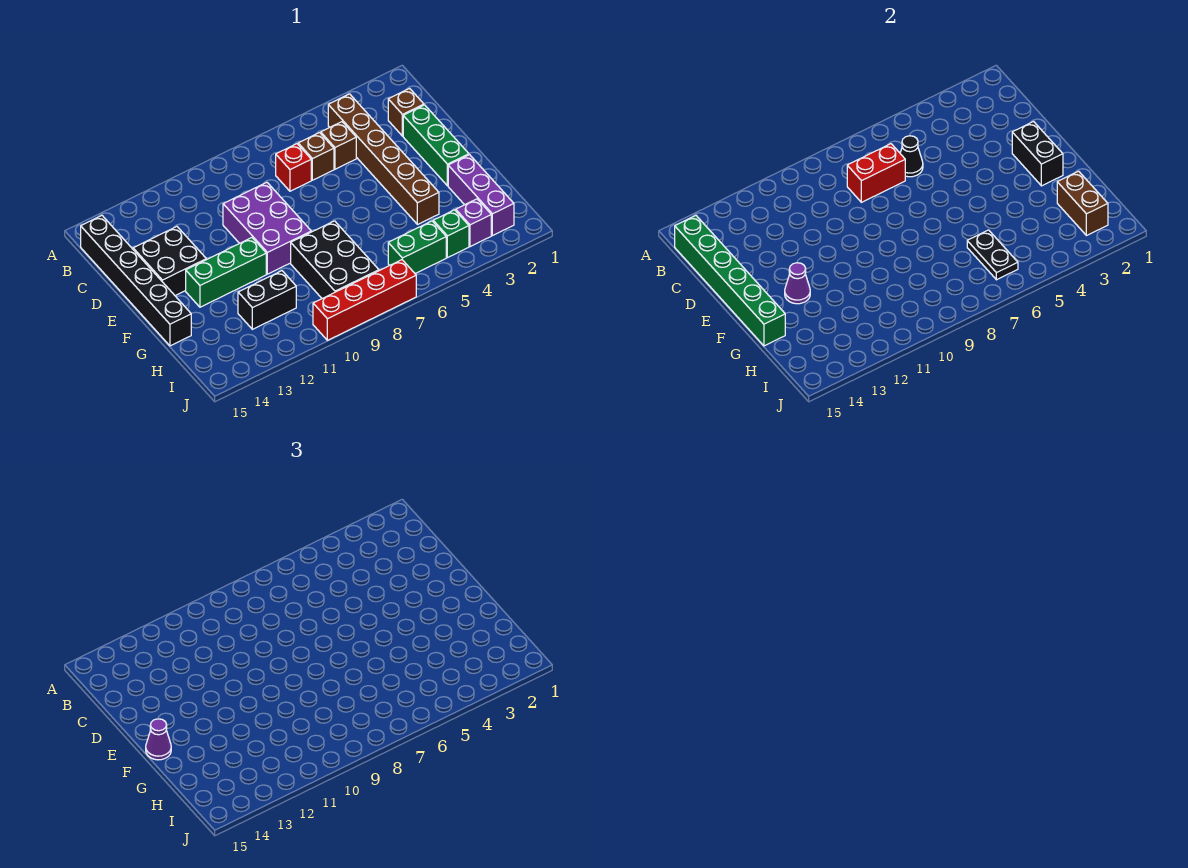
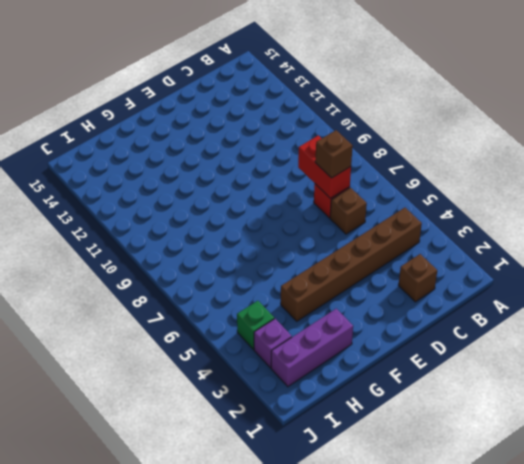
brown 1x1 brick [315,130,353,178] -> brown 1x1 brick moved to [321,122,356,169]
none -> black 1x6 brick [81,216,191,346]
none -> green 1x3 brick [403,105,469,186]
none -> purple 2x3 brick [223,182,311,274]

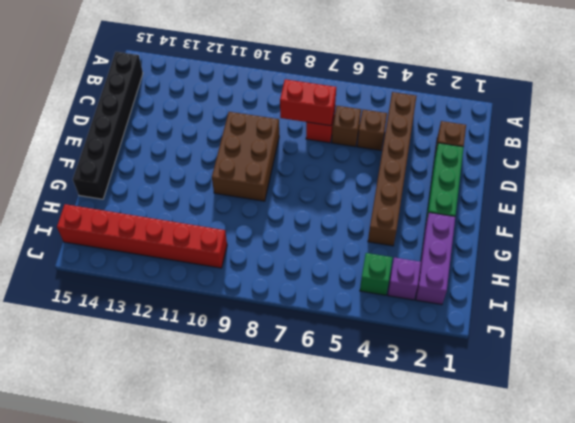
brown 2x3 brick [212,112,279,201] -> purple 2x3 brick [223,182,311,274]
red 1x6 brick [57,204,227,268] -> none
none -> black 2x2 brick [133,227,206,296]
none -> green 1x3 brick [186,238,266,307]
none -> black 2x3 brick [291,221,379,299]

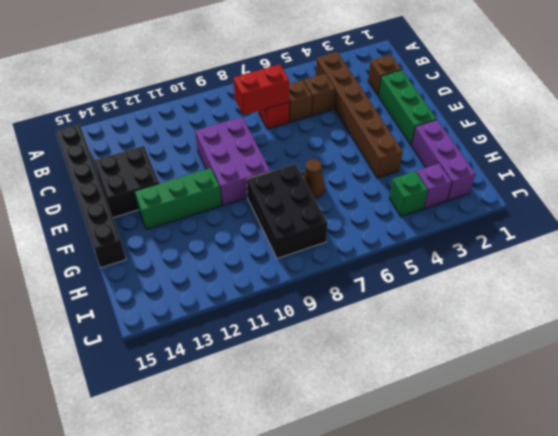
brown 1x1 cone [303,159,325,198] -> none
none -> black 1x2 brick [238,271,296,329]
none -> green 1x2 brick [388,221,446,273]
none -> red 1x4 brick [313,260,416,340]

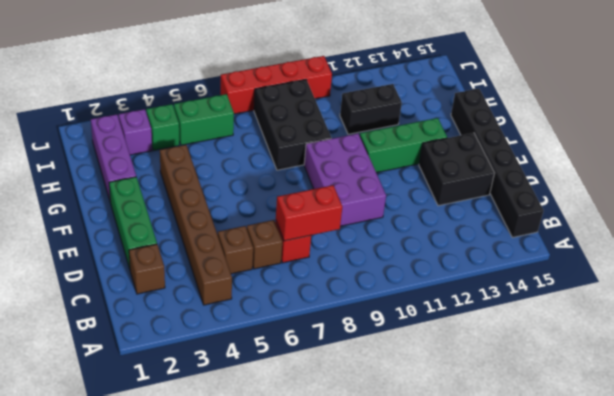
none -> green 1x6 brick [675,216,785,346]
none -> black 1x1 cone [900,136,923,177]
none -> black 1x2 brick [1012,122,1063,186]

